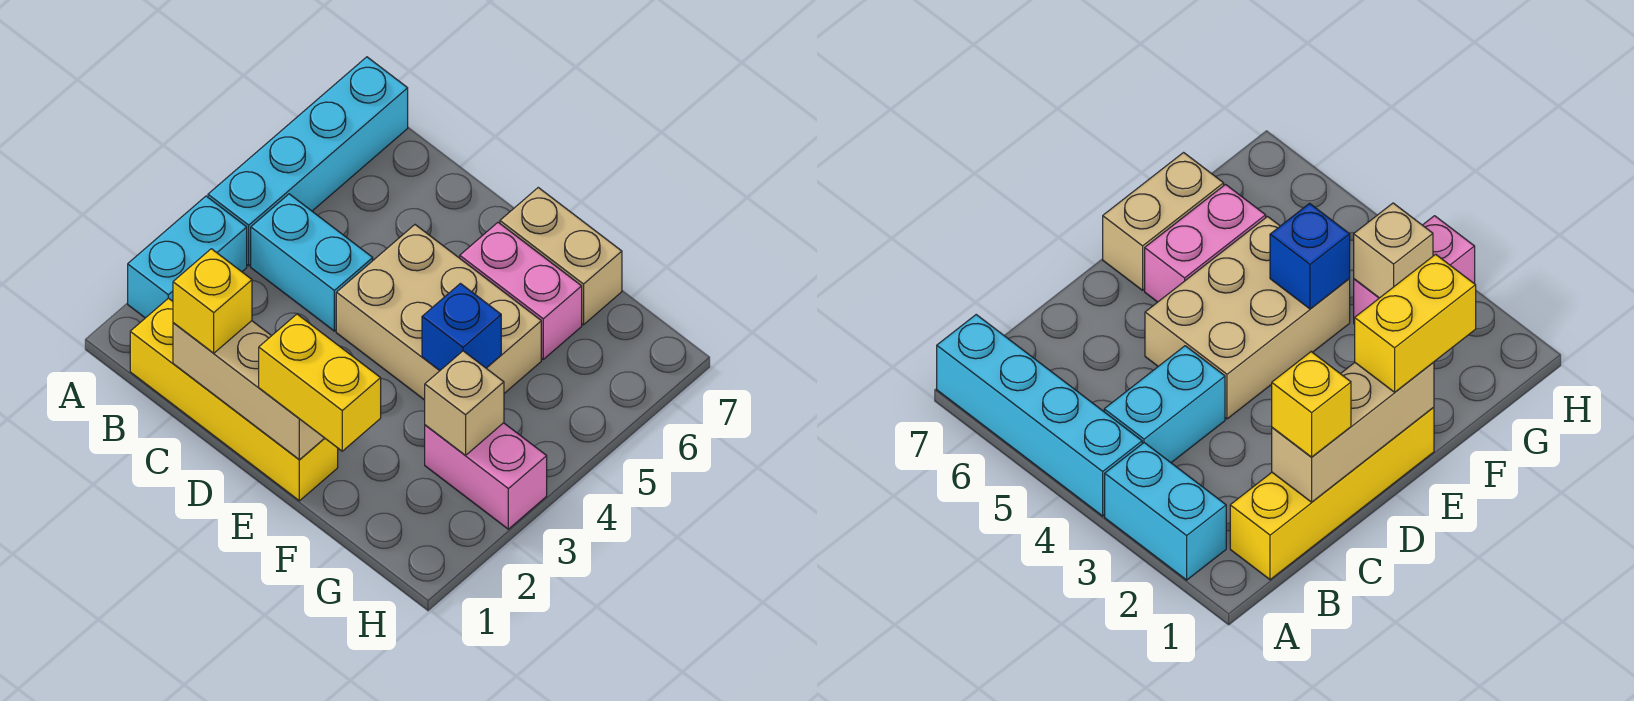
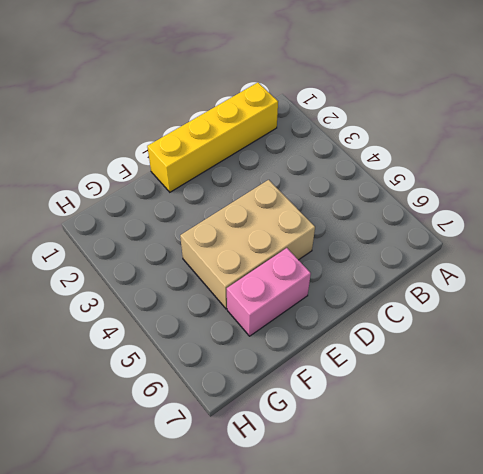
none -> cyan 1x2 brick [128,196,247,318]
none -> cyan 1x4 brick [208,57,408,266]
none -> cyan 1x2 brick [251,194,373,331]

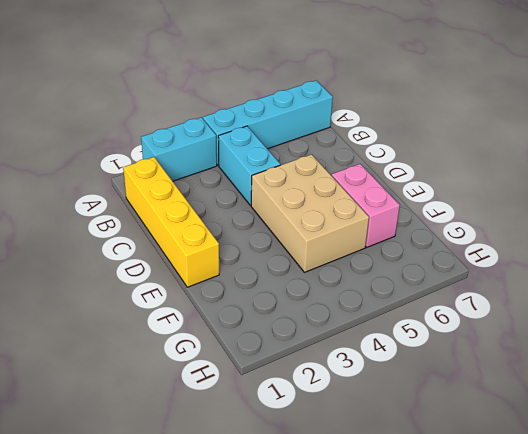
none -> tan 1x2 brick [500,188,622,325]
none -> pink 1x2 brick [425,423,547,529]
none -> tan 1x3 brick [173,321,324,460]

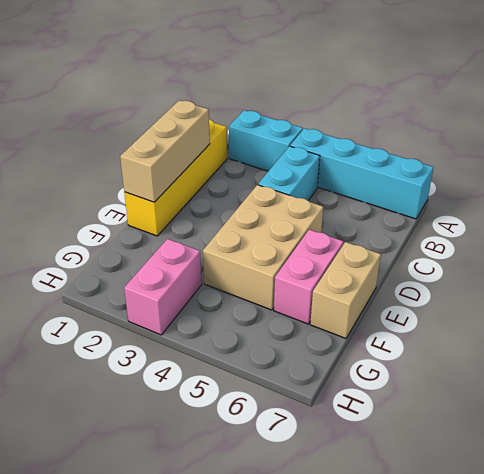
none -> blue 1x1 brick [422,284,501,370]
none -> tan 1x1 brick [425,351,504,455]
none -> yellow 1x1 brick [173,249,252,353]

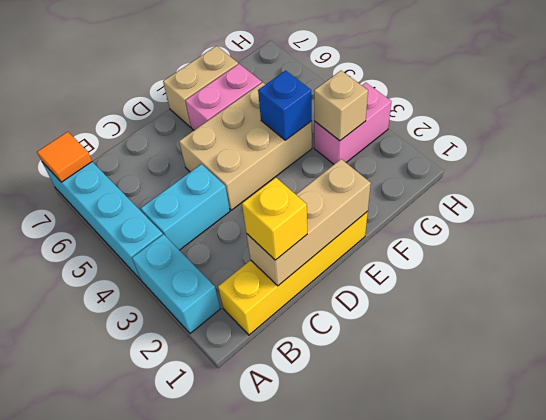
orange 1x1 tile [37,132,92,182] -> none
none -> yellow 1x2 brick [259,314,381,451]

